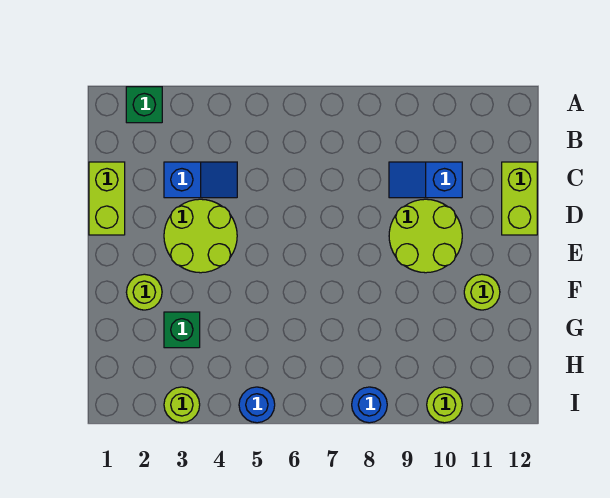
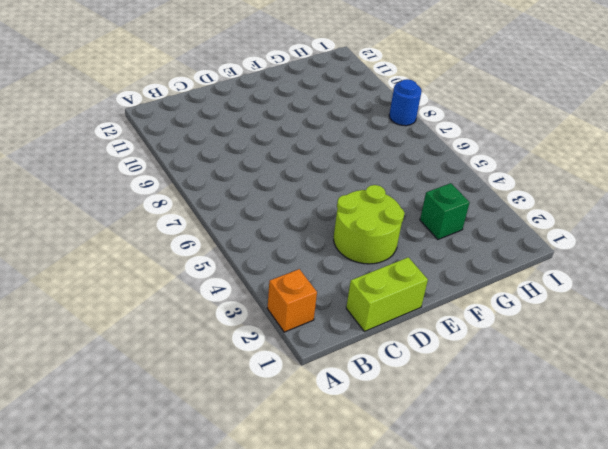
orange 1x1 brick [267,269,317,332] -> green 1x1 brick [126,87,162,123]
none -> blue 1x2 slope [164,162,237,198]
none -> blue 1x2 slope [389,162,462,198]
none -> lime 1x2 brick [502,162,537,235]

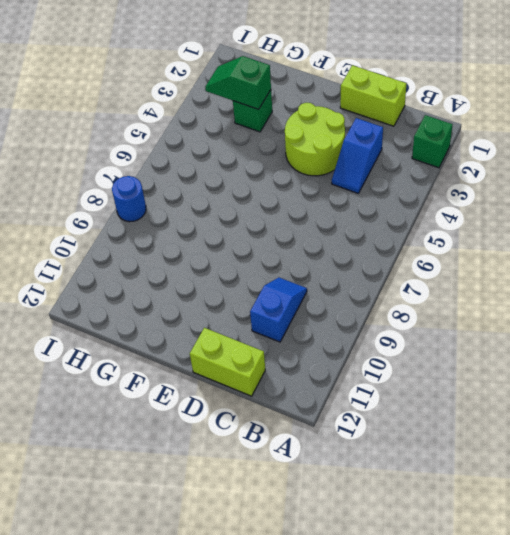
green 1x2 slope [205,56,271,109] -> none
none -> lime 2x2 round brick [389,199,462,273]
none -> lime 1x1 round brick [126,274,162,310]
none -> lime 1x1 round brick [464,274,500,310]

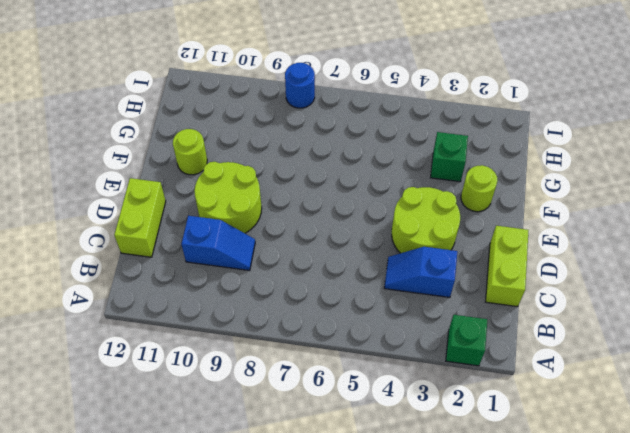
none -> lime 1x1 round brick [164,387,200,423]
none -> blue 1x1 round brick [239,387,275,423]
none -> lime 1x1 round brick [427,387,462,423]

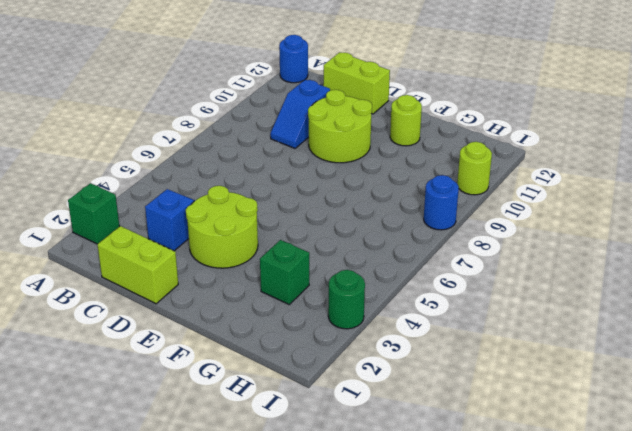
blue 1x1 round brick [279,35,308,83] -> blue 1x1 round brick moved to [239,387,275,423]
green 1x1 round brick [328,270,365,329] -> lime 1x1 round brick [164,387,200,423]
none -> lime 1x1 round brick [126,274,162,310]

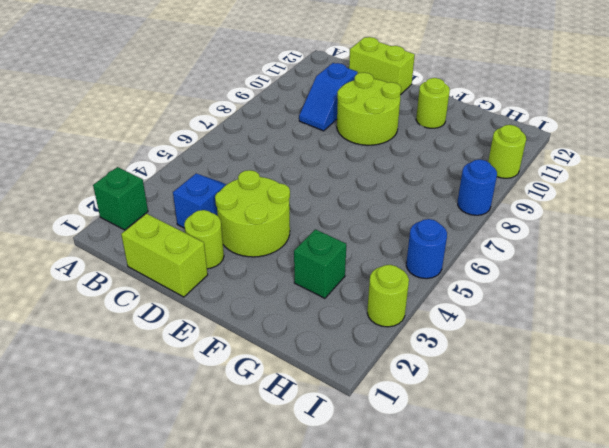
lime 1x1 round brick [184,210,224,269] -> lime 1x1 round brick moved to [126,274,162,310]

